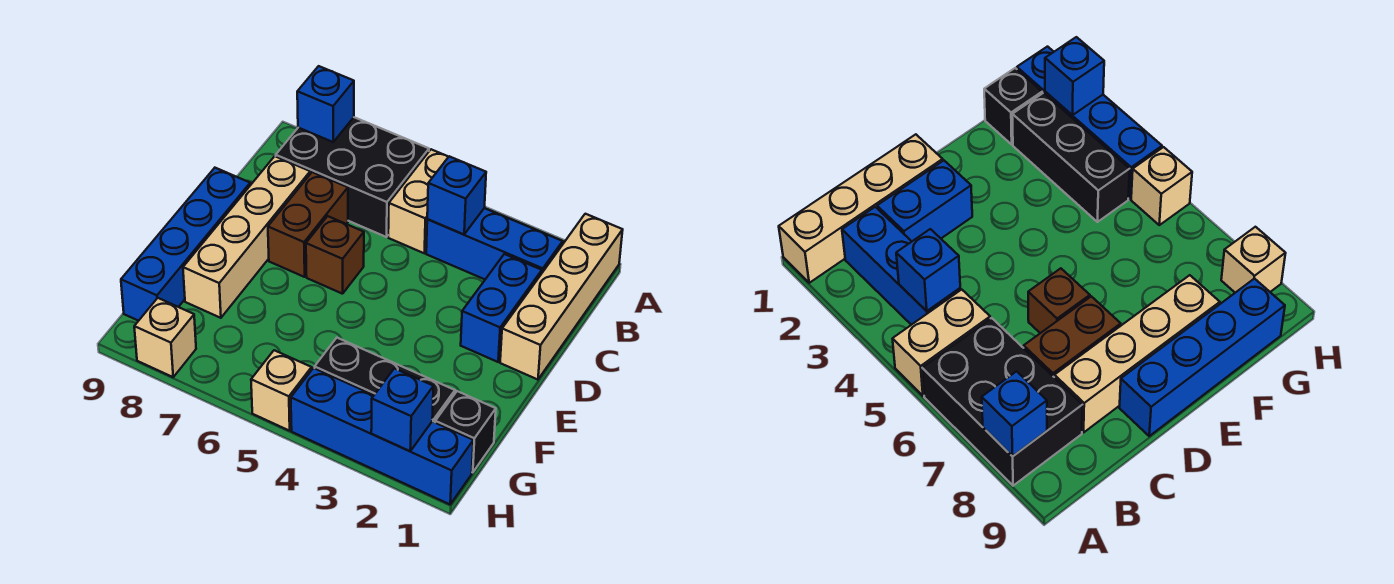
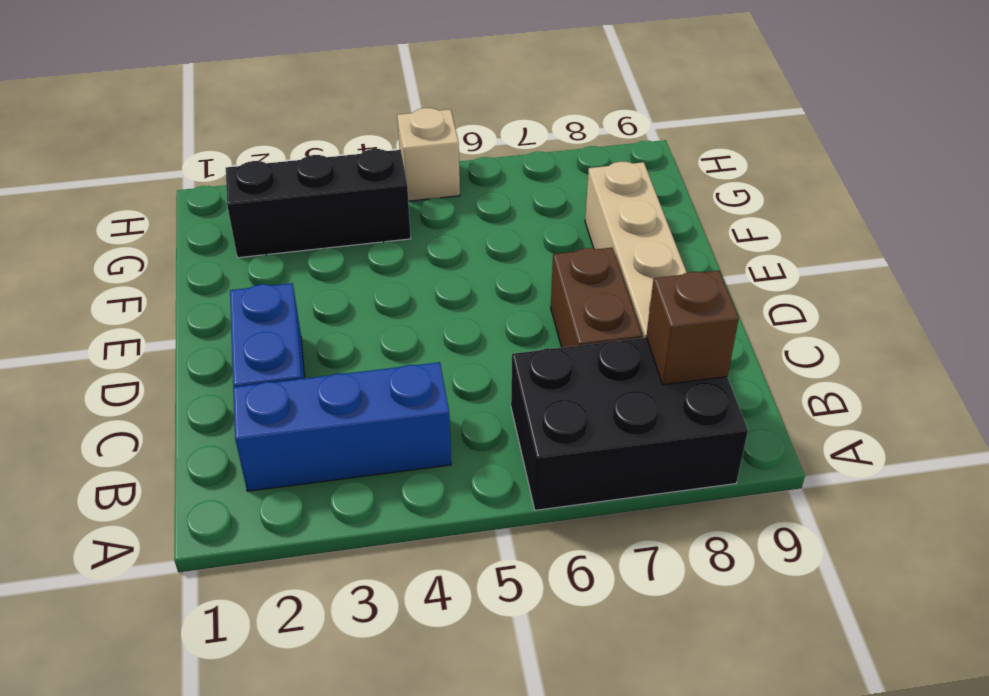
brown 1x1 brick [646,271,739,385] -> brown 1x1 brick moved to [306,216,364,294]
none -> tan 1x4 brick [500,214,623,380]
none -> tan 1x2 brick [388,149,448,253]
none -> blue 1x4 brick [121,168,250,321]

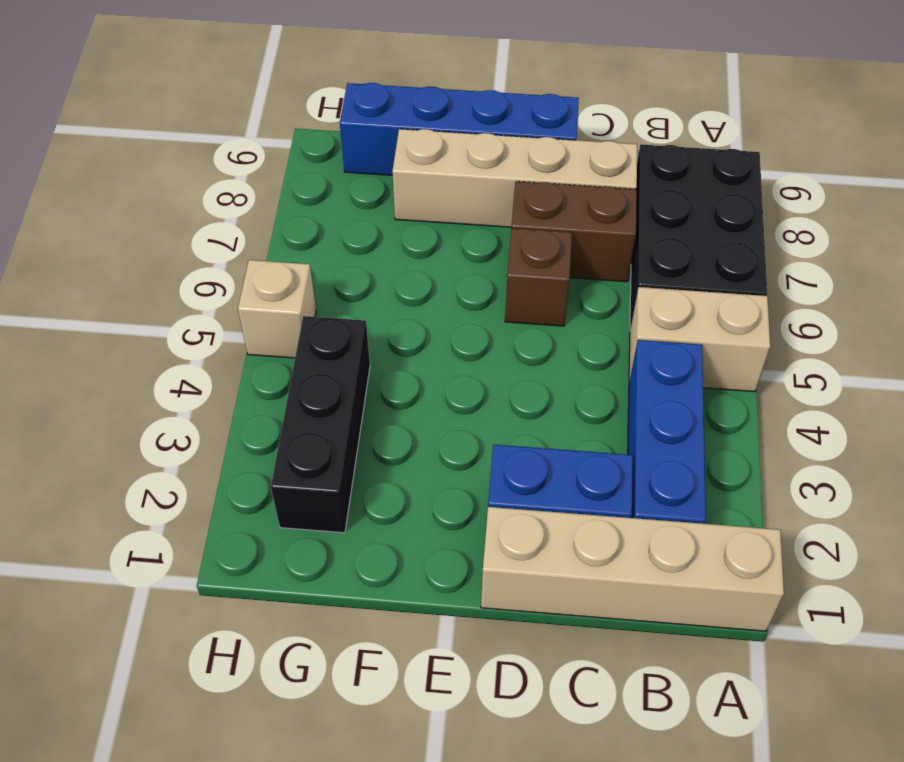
none -> black 1x1 brick [435,391,496,473]
none -> blue 1x4 brick [291,368,473,504]
none -> tan 1x1 brick [134,298,196,377]

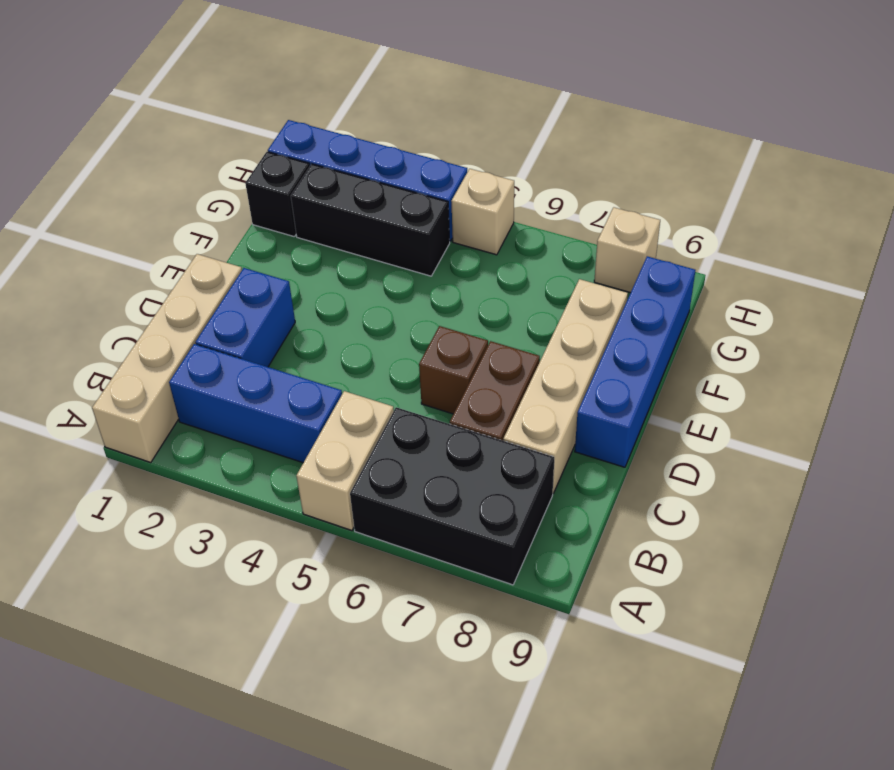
none -> blue 1x1 brick [297,66,354,142]
none -> blue 1x1 brick [427,156,486,235]
none -> blue 1x1 brick [371,368,433,451]

